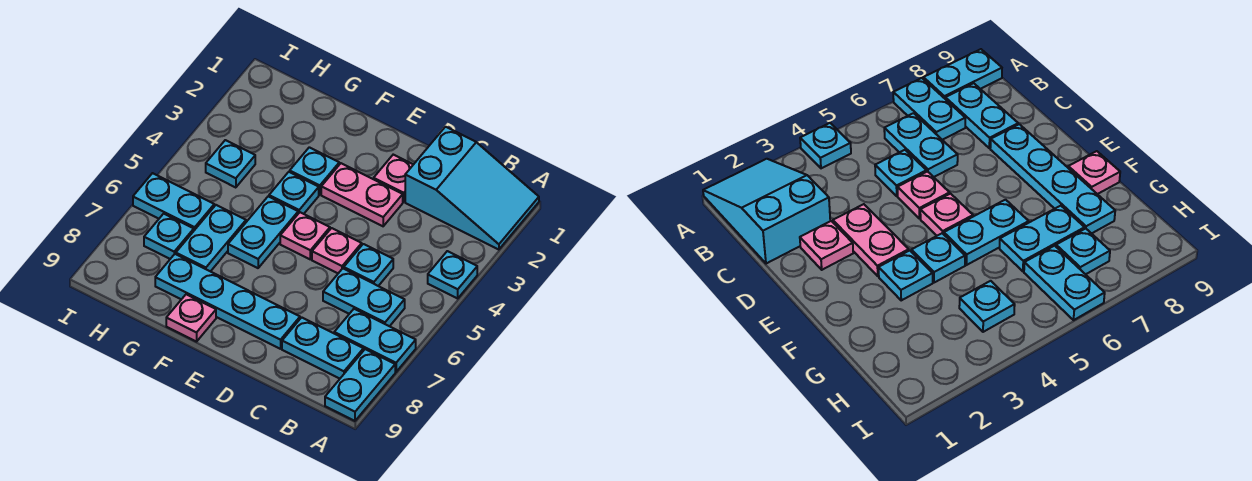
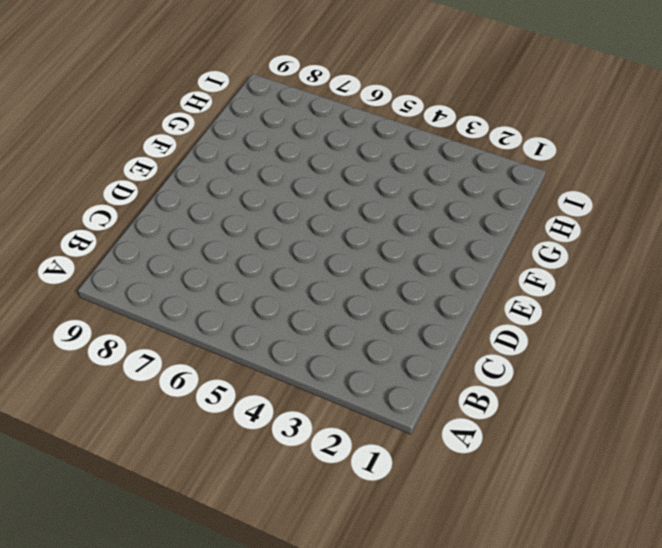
none -> cyan 2x3 slope [405,127,539,250]
none -> cyan 1x1 plate [428,251,477,298]
none -> cyan 1x2 plate [334,309,416,372]

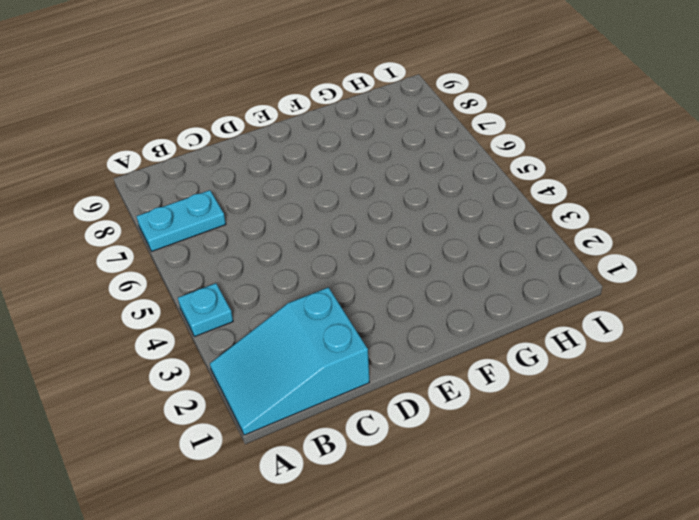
none -> cyan 1x2 plate [325,349,395,421]
none -> cyan 1x2 plate [323,268,405,326]
none -> cyan 1x2 plate [282,317,364,379]

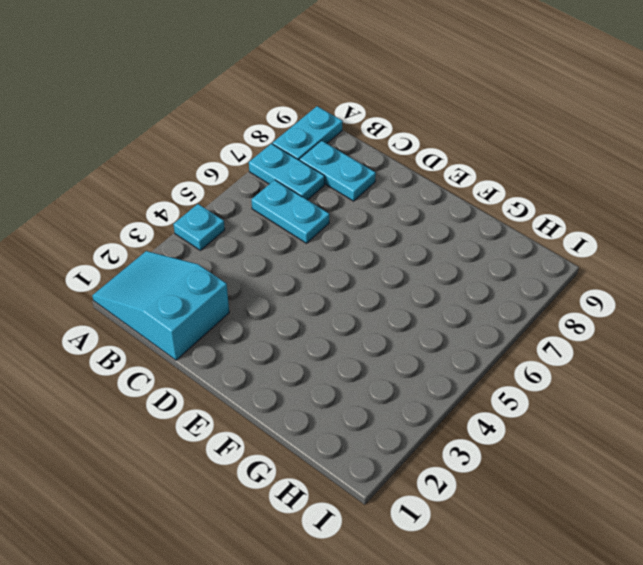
none -> cyan 1x1 plate [344,244,393,286]
none -> pink 1x1 plate [374,155,413,202]
none -> pink 1x2 plate [321,163,403,226]

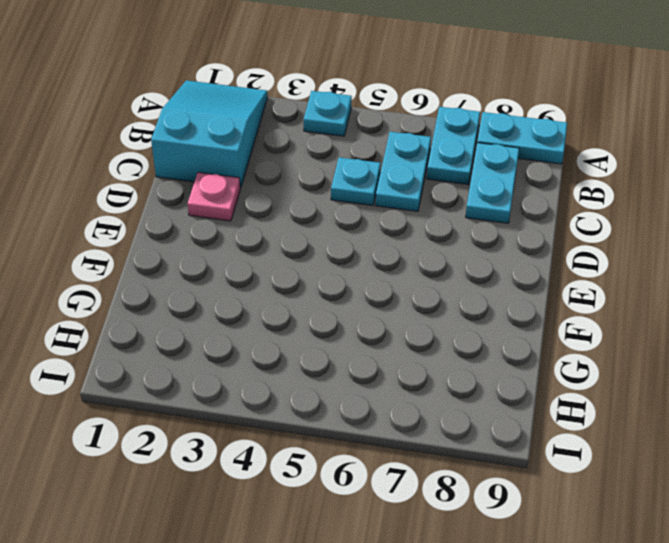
none -> pink 1x2 plate [321,163,403,226]
none -> pink 1x1 plate [312,228,362,273]
none -> cyan 1x4 plate [155,254,300,349]

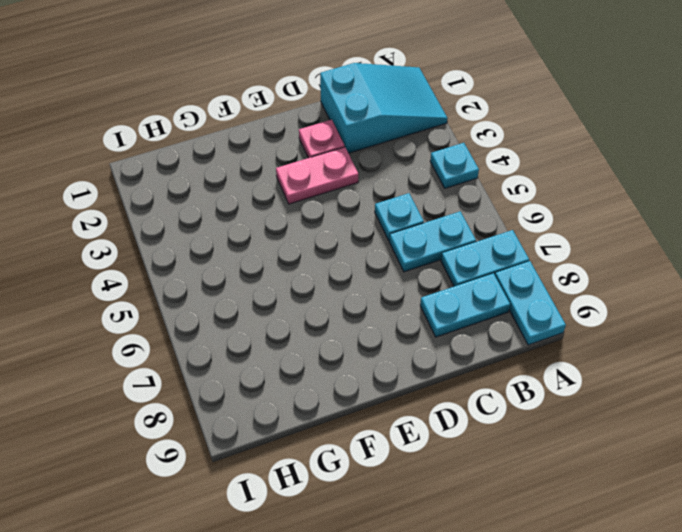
none -> pink 1x1 plate [312,228,362,273]
none -> cyan 1x4 plate [155,254,300,349]
none -> pink 1x1 plate [280,212,330,259]

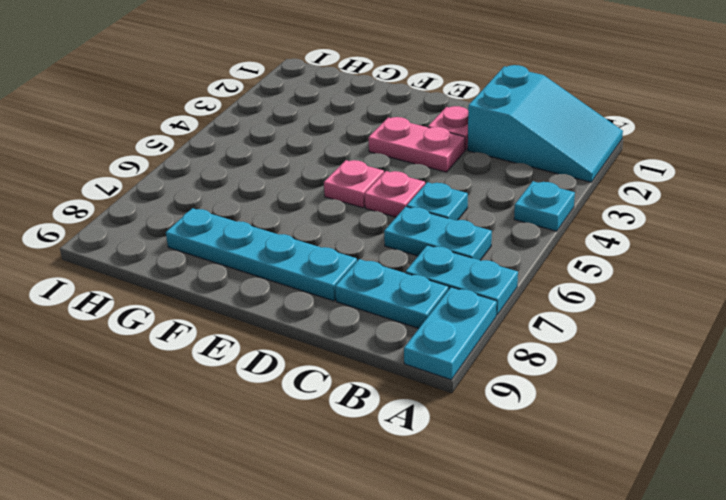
none -> cyan 1x1 plate [290,147,339,195]
none -> cyan 1x1 plate [269,172,319,214]
none -> cyan 1x2 plate [228,196,298,268]

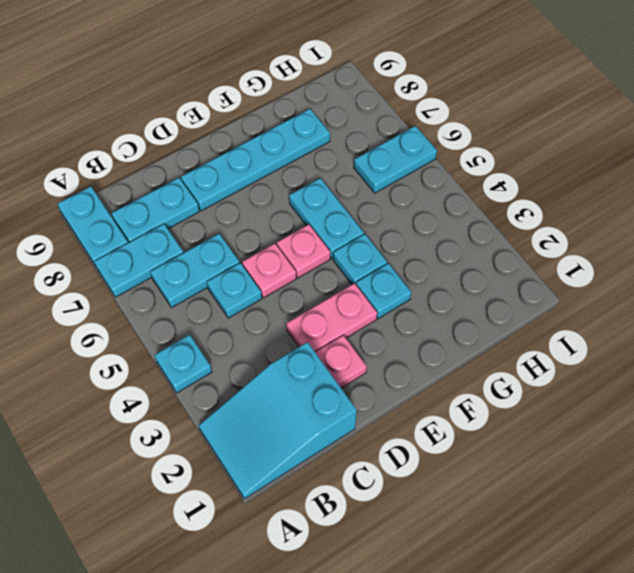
none -> pink 1x1 plate [166,294,216,342]
none -> cyan 1x2 plate [176,205,246,272]
none -> cyan 1x1 plate [206,140,255,188]

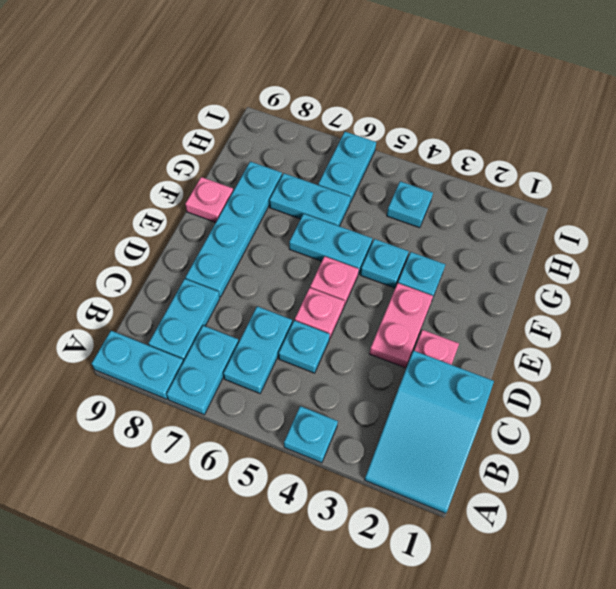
none -> cyan 1x1 plate [144,214,194,259]

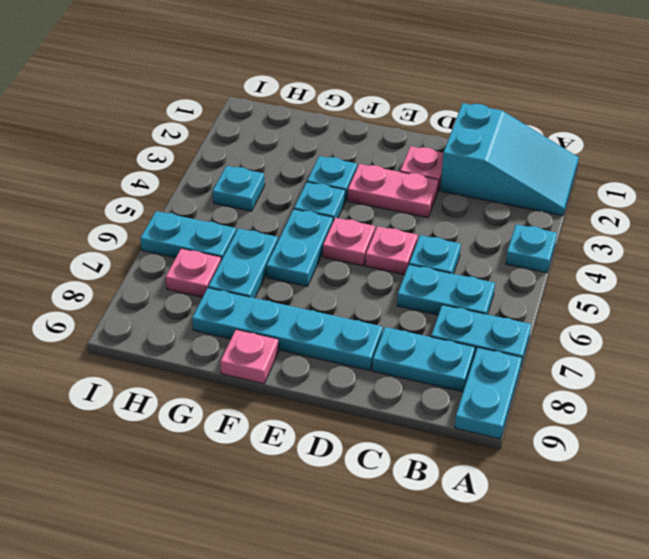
pink 1x1 plate [166,248,221,297] -> cyan 1x1 plate [144,214,194,259]

